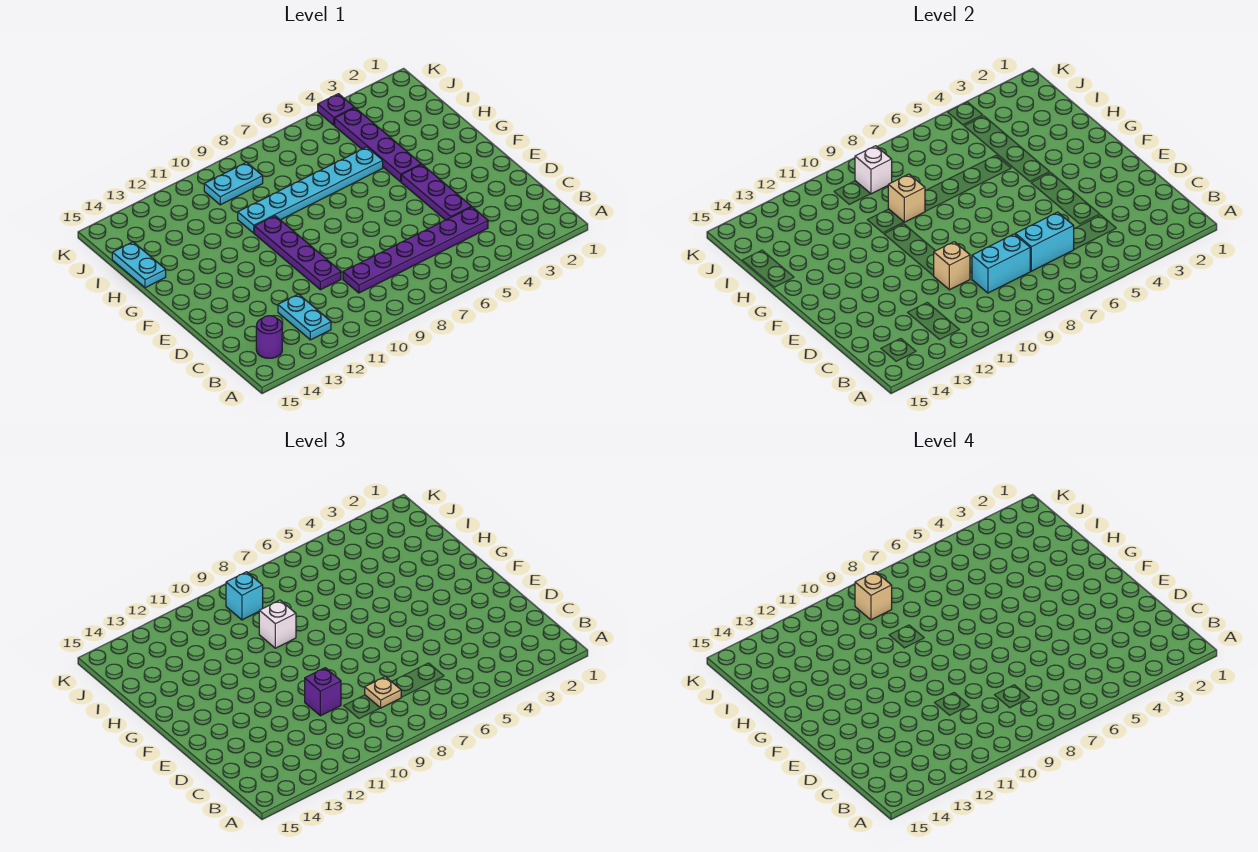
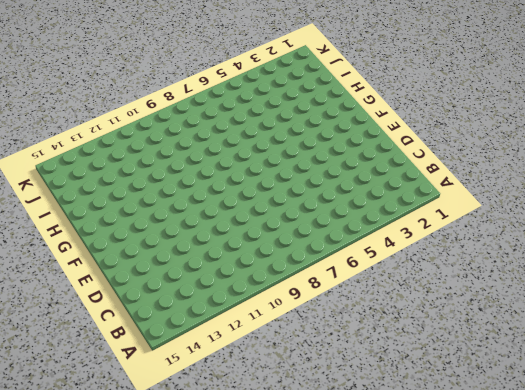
none -> cyan 1x2 plate [278,294,331,340]
none -> purple 1x1 round brick [256,316,282,358]
none -> purple 1x6 plate [343,207,488,293]

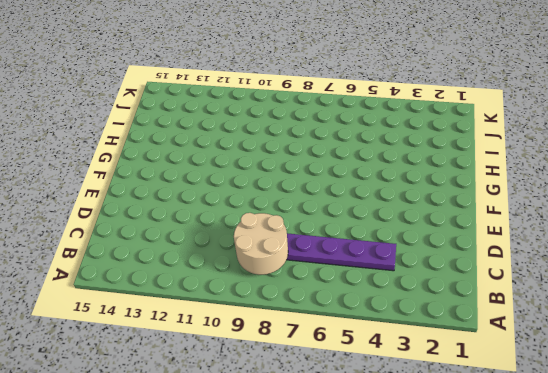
tan 2x2 round brick [234,213,288,275] -> cyan 1x2 brick [972,234,1030,293]
none -> cyan 1x2 plate [278,294,331,340]
none -> purple 1x1 round brick [256,316,282,358]
none -> purple 1x3 plate [401,164,471,220]

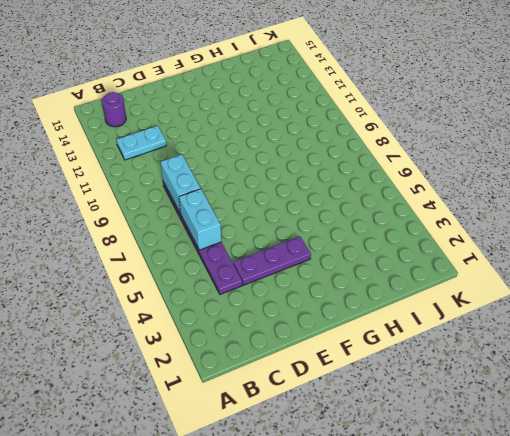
none -> purple 1x4 plate [254,216,341,290]
none -> purple 1x4 plate [335,108,421,182]
none -> cyan 1x6 plate [238,147,383,233]

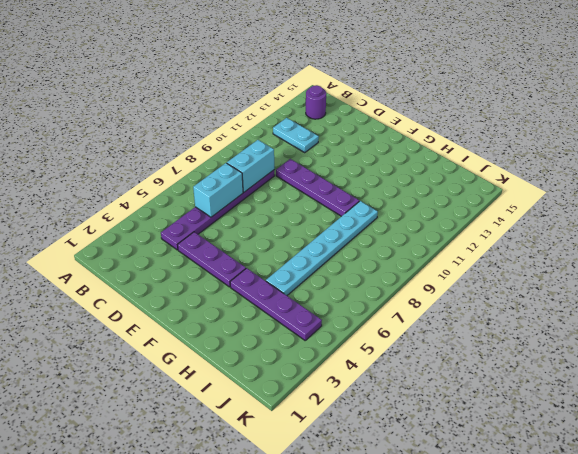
none -> cyan 1x2 plate [112,242,166,288]
none -> cyan 1x2 plate [204,162,263,205]
none -> purple 1x1 plate [318,94,354,125]

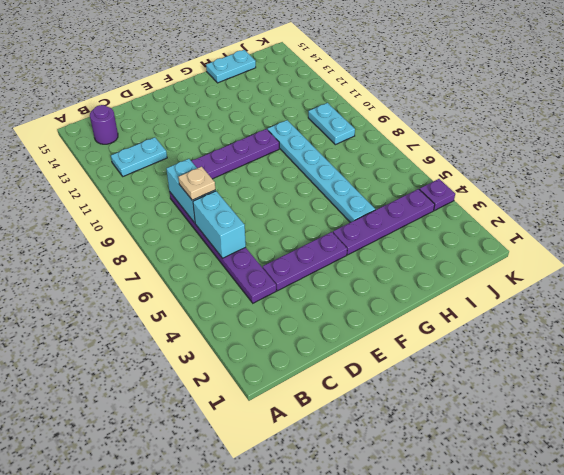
none -> tan 1x1 brick [934,242,970,290]
none -> tan 1x1 brick [888,174,925,222]
none -> white 1x1 brick [855,146,892,194]

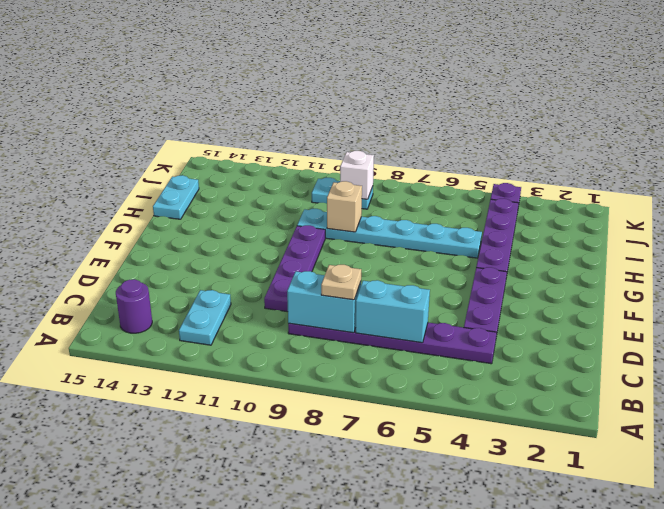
none -> tan 1x1 brick [934,242,970,290]
none -> purple 1x1 brick [305,668,341,716]
none -> white 1x1 brick [259,600,296,648]

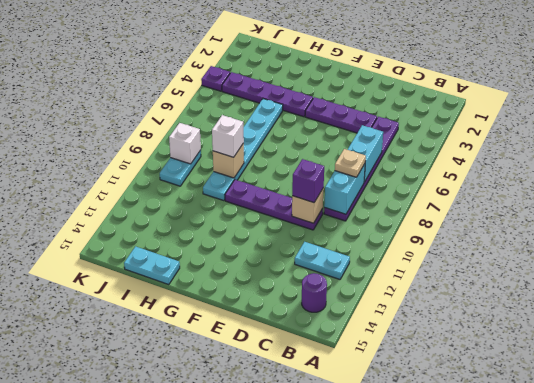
none -> cyan 1x1 brick [226,572,263,620]
none -> tan 1x1 brick [855,572,892,620]

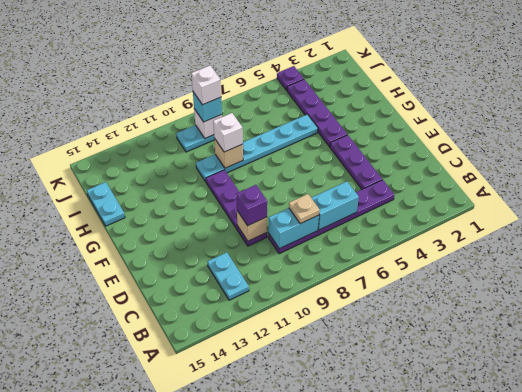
white 1x1 brick [191,66,221,105] -> tan 1x1 brick [855,572,892,620]
none -> purple 1x1 round brick [256,316,282,358]

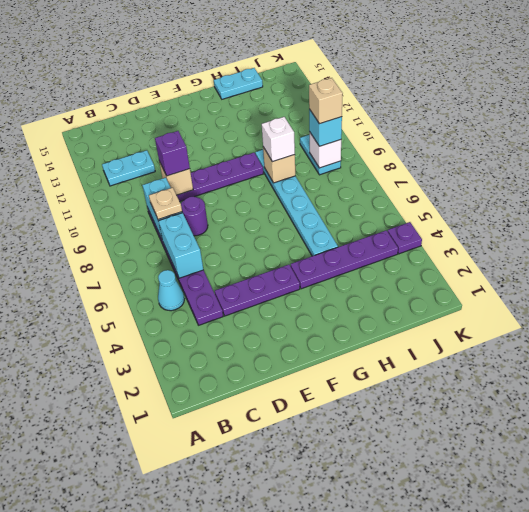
cyan 1x1 cone [158,270,184,311] -> none
purple 1x1 round brick [181,197,208,236] -> purple 1x1 round brick moved to [256,316,282,358]

